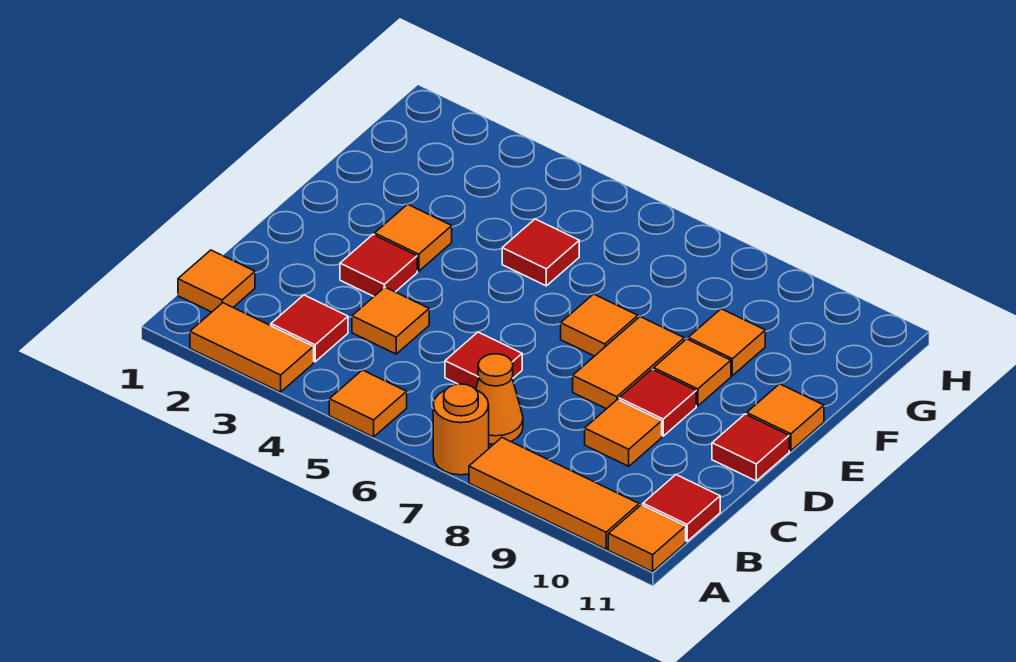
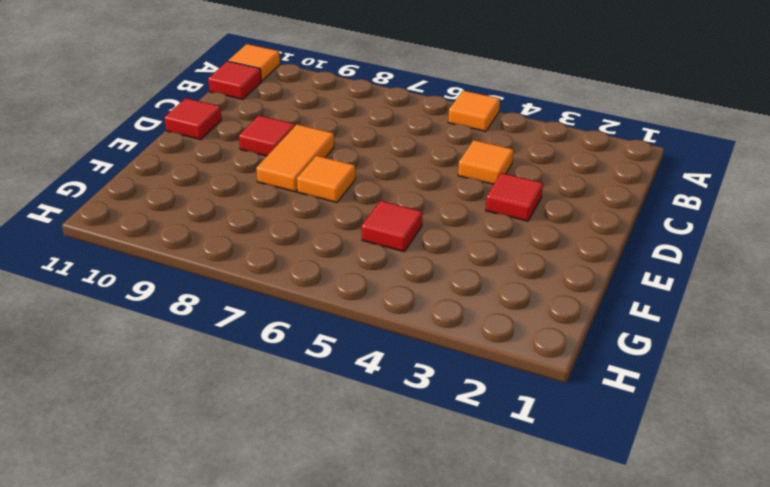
none -> orange 1x2 tile [190,303,314,392]
none -> orange 1x1 round brick [433,384,489,475]
none -> orange 1x3 tile [469,438,639,549]

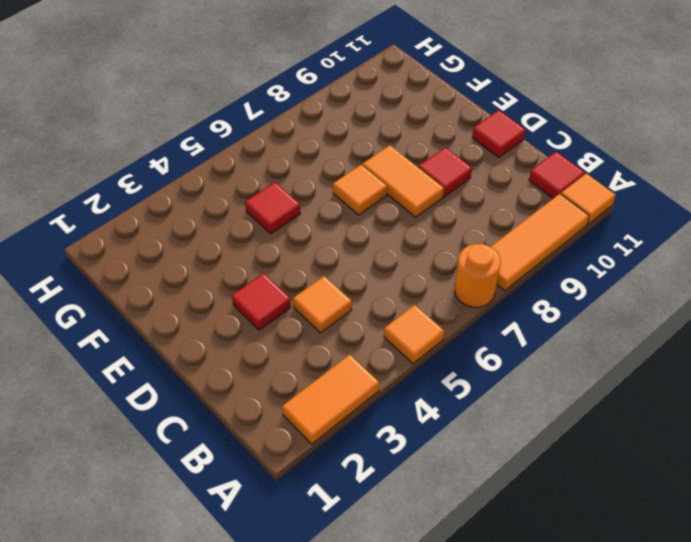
none -> orange 1x1 tile [178,250,255,312]
none -> red 1x1 tile [271,295,348,362]
none -> orange 1x1 cone [476,354,523,445]

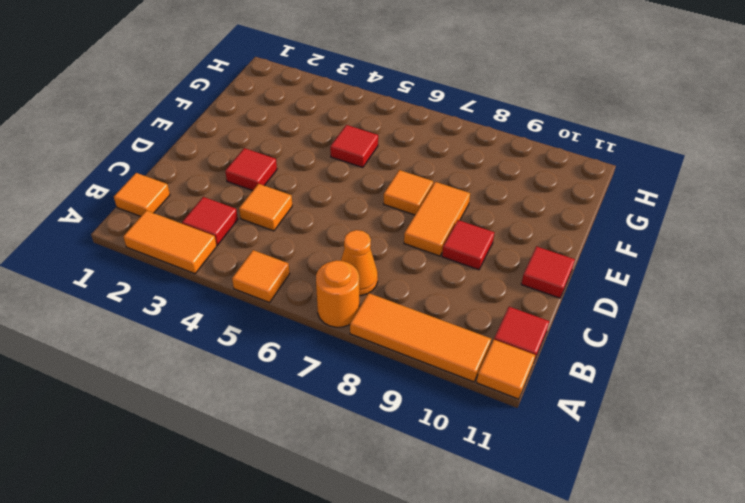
none -> red 1x1 tile [445,332,522,389]
none -> orange 1x1 tile [585,400,662,466]
none -> orange 1x1 tile [375,204,452,271]

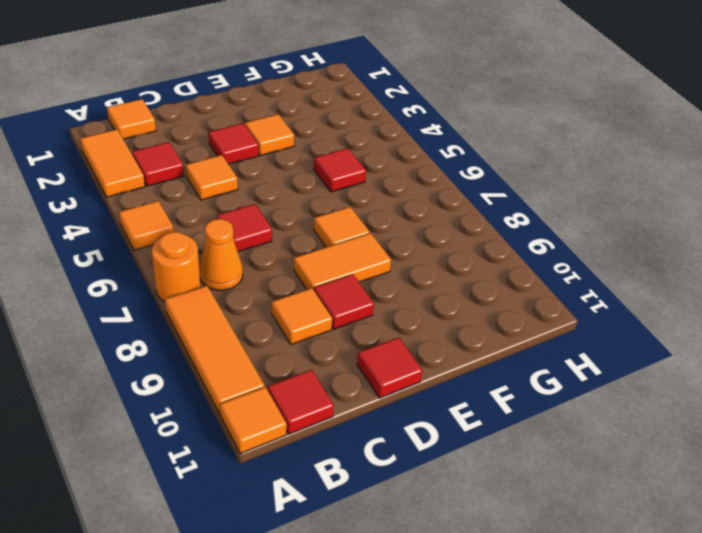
none -> orange 1x1 tile [654,339,731,406]
none -> orange 1x1 tile [747,384,824,451]
none -> orange 1x1 tile [688,309,765,376]

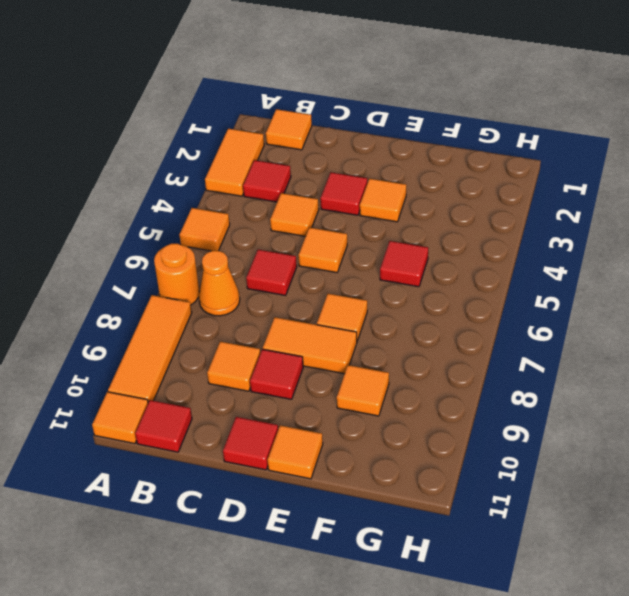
orange 1x1 tile [298,227,347,273] -> orange 1x1 tile moved to [654,339,731,406]

